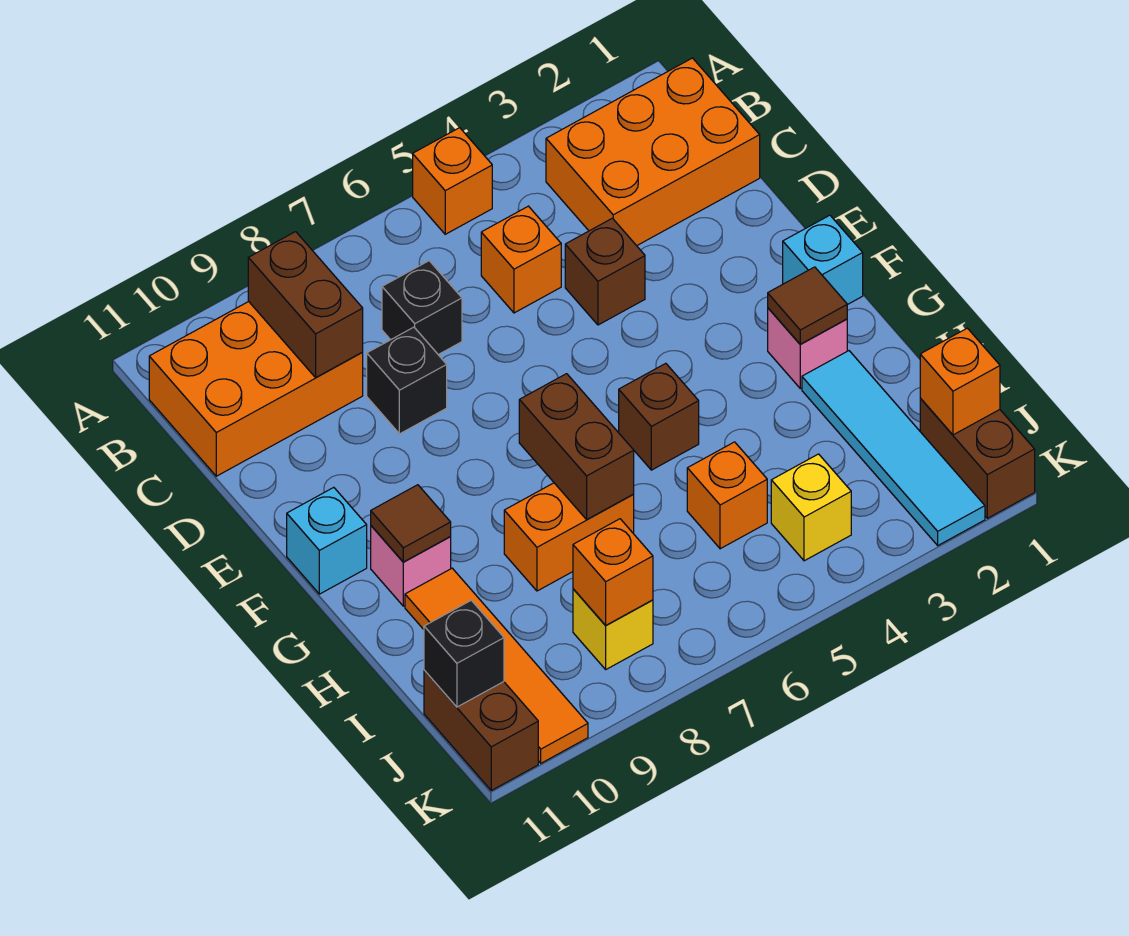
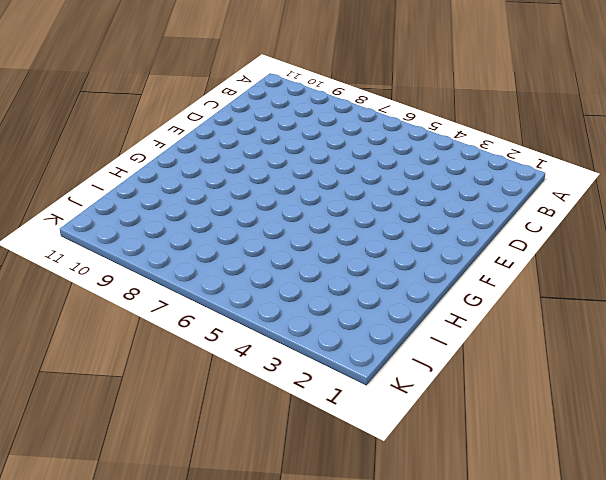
none -> orange 1x1 brick [413,128,492,234]
none -> orange 2x3 brick [546,58,760,246]
none -> orange 2x3 brick [149,302,363,476]

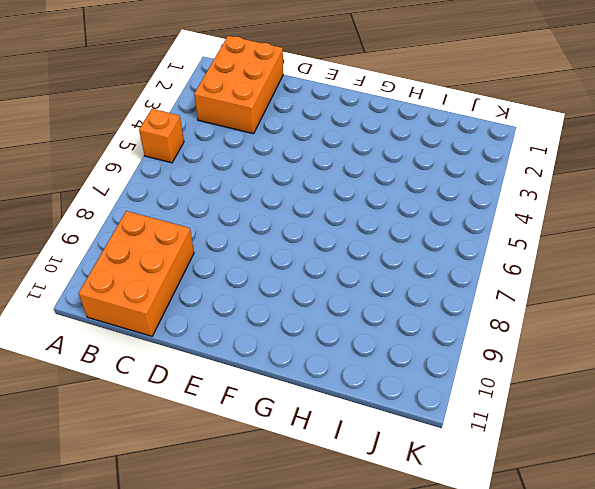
none -> orange 1x1 brick [481,206,561,313]
none -> black 1x1 brick [382,261,462,355]
none -> brown 1x1 brick [565,218,645,325]

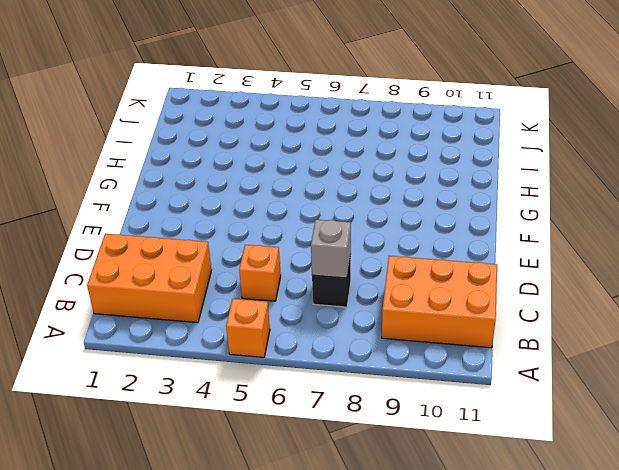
grey 1x1 brick [311,220,351,278] -> none
none -> brown 1x1 brick [565,218,645,325]
none -> black 1x1 brick [367,327,447,434]
none -> cyan 1x1 brick [783,215,863,305]

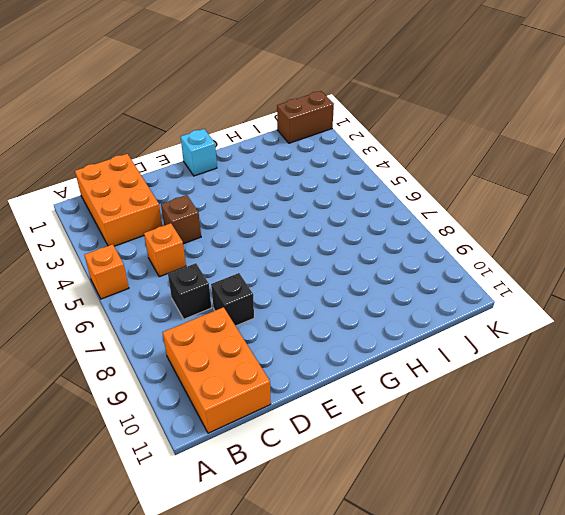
none -> cyan 1x1 brick [287,487,367,594]
none -> pink 1x1 brick [768,308,847,388]
none -> brown 1x1 brick [619,363,699,470]

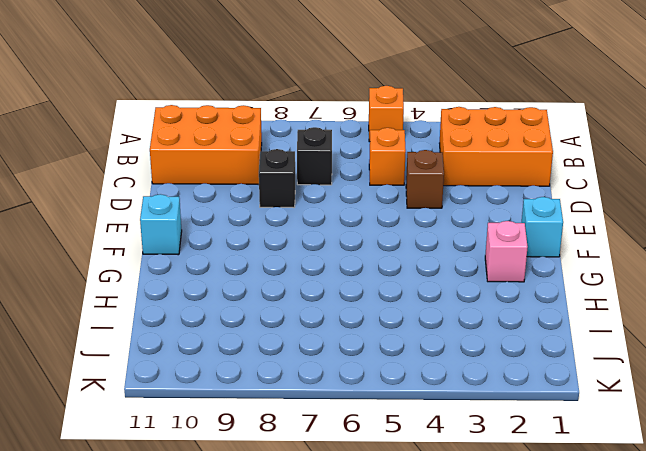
none -> brown 1x1 brick [619,363,699,470]
none -> pink 1x1 brick [371,526,451,606]
none -> cyan 1x4 tile [802,351,985,545]

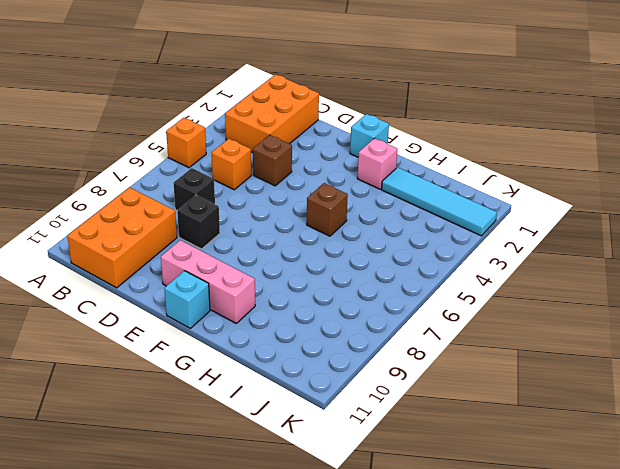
pink 1x3 brick [161,240,255,323] -> pink 1x1 brick [371,526,451,606]
none -> orange 1x2 brick [504,483,634,591]
none -> orange 1x4 tile [405,568,588,763]
none -> orange 1x1 brick [687,442,767,549]

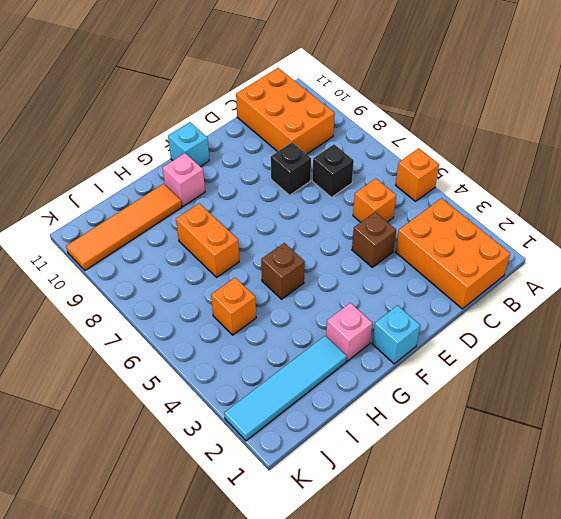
none -> brown 1x2 brick [920,398,1035,518]
none -> yellow 1x1 brick [771,454,851,561]
none -> yellow 1x1 brick [573,589,653,669]

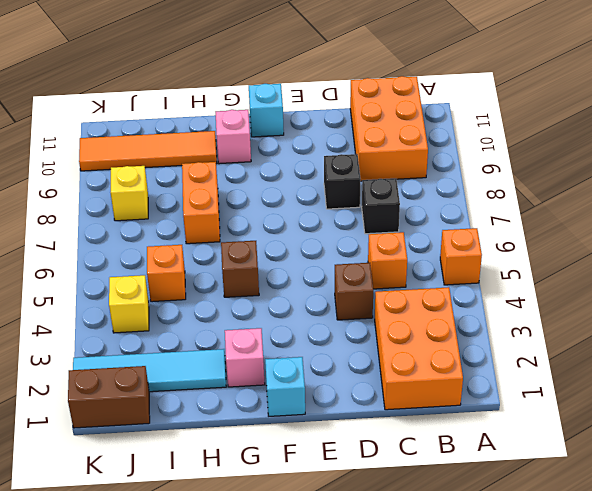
none -> brown 1x2 brick [424,671,538,790]
none -> brown 1x2 brick [248,232,363,377]
none -> brown 1x1 tile [768,267,847,344]

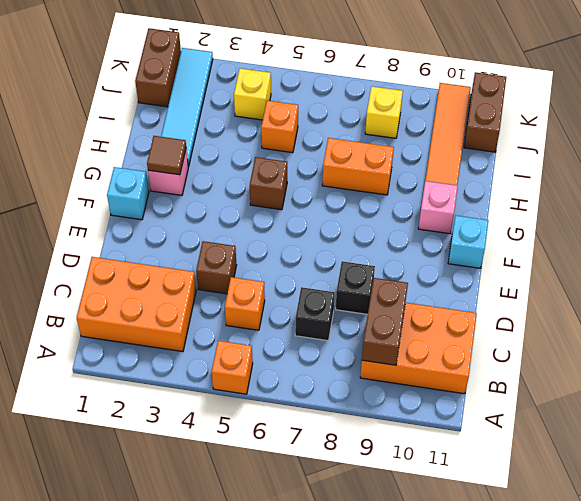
none -> brown 1x2 brick [519,374,634,519]
none -> brown 1x1 tile [371,485,451,562]
none -> orange 1x1 brick [920,328,1000,435]

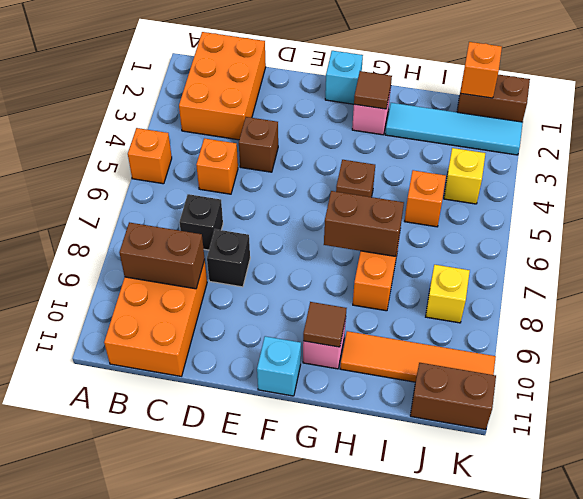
none -> orange 1x1 brick [573,519,653,625]
none -> black 1x1 brick [424,600,504,707]

